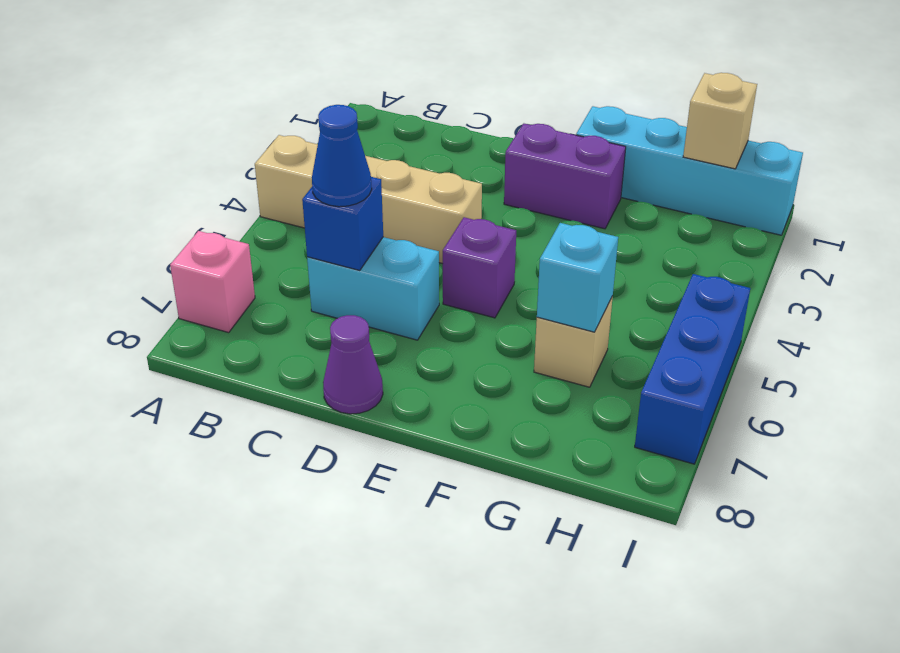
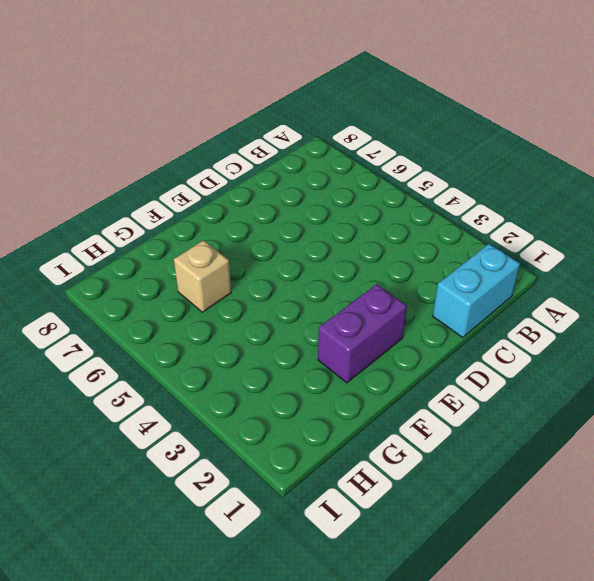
cyan 1x2 brick [433,244,520,337] -> cyan 1x2 brick moved to [307,237,439,340]
none -> tan 1x4 brick [255,135,482,264]
none -> pink 1x1 brick [170,231,255,333]
none -> purple 1x1 cone [323,315,383,414]

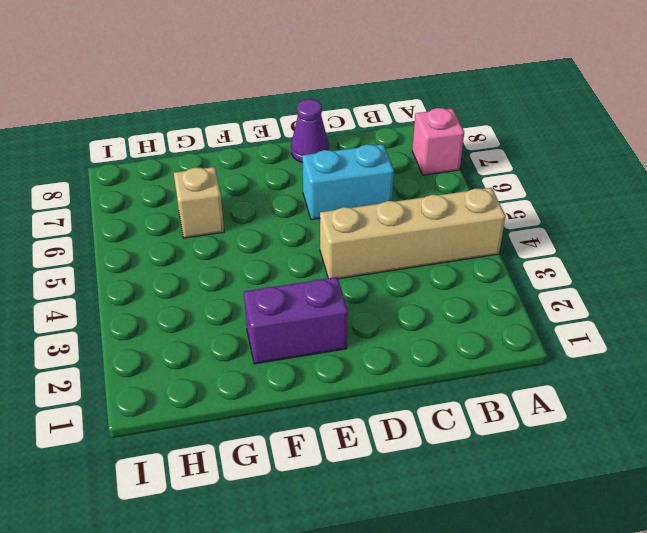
none -> purple 1x1 brick [443,217,516,318]
none -> cyan 1x4 brick [576,106,803,235]
none -> blue 1x3 brick [635,274,750,464]

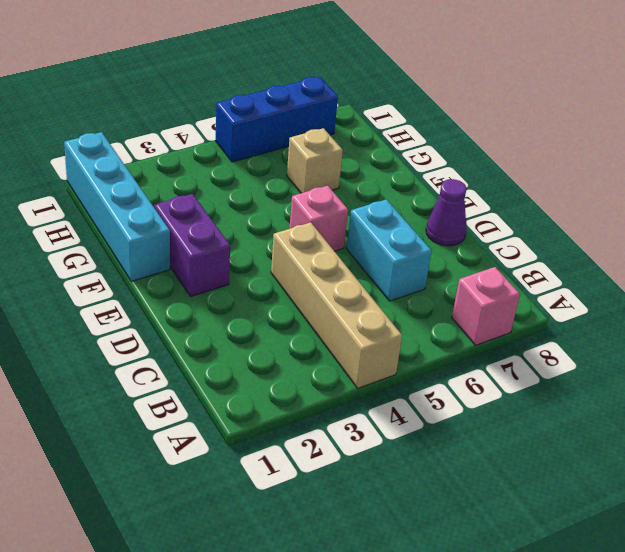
pink 1x1 brick [290,186,348,251] -> purple 1x1 brick [443,217,516,318]
none -> blue 1x1 brick [302,177,383,271]
none -> cyan 1x1 brick [537,223,618,332]
none -> tan 1x1 brick [683,73,757,169]

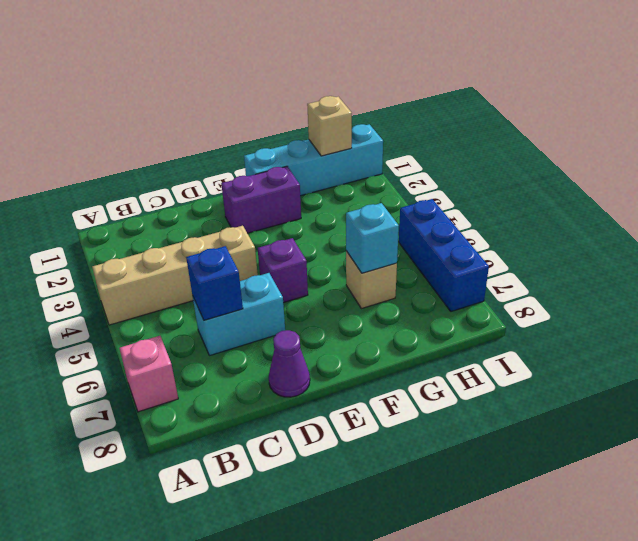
none -> blue 1x1 cone [312,105,372,207]

